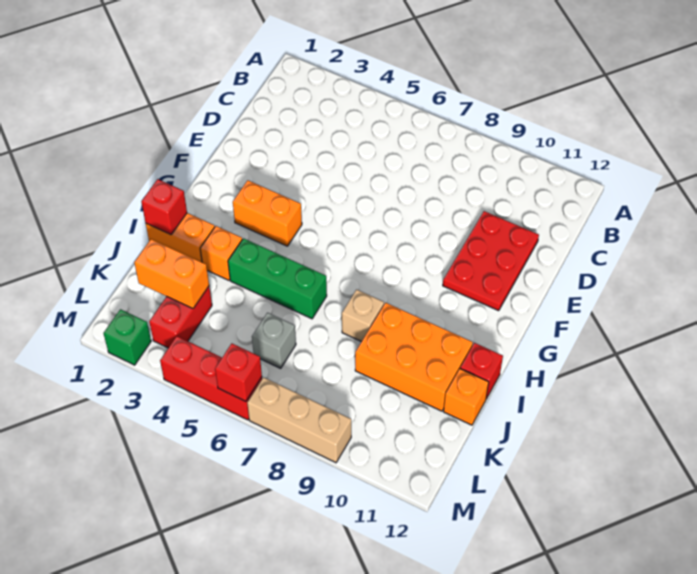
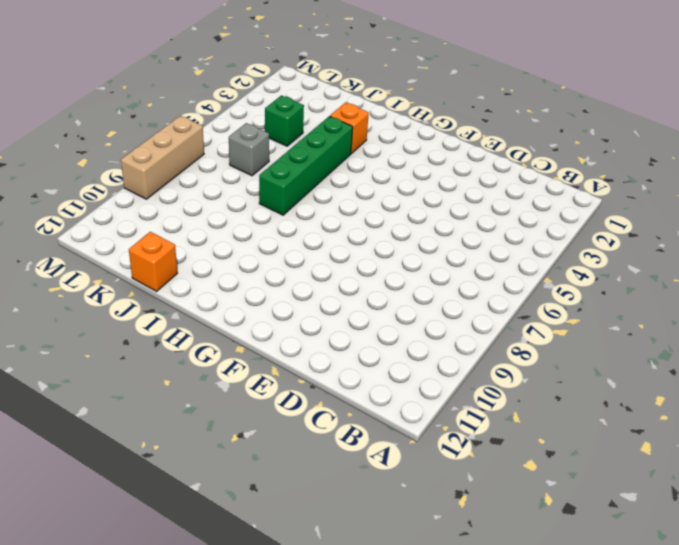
green 1x4 brick [259,116,353,215] -> green 1x3 brick [228,238,327,319]
green 1x1 brick [265,95,304,146] -> green 1x1 brick moved to [103,309,151,365]
none -> red 2x3 plate [443,211,539,311]
none -> orange 1x2 brick [233,180,302,246]
none -> orange 1x2 brick [146,213,215,262]

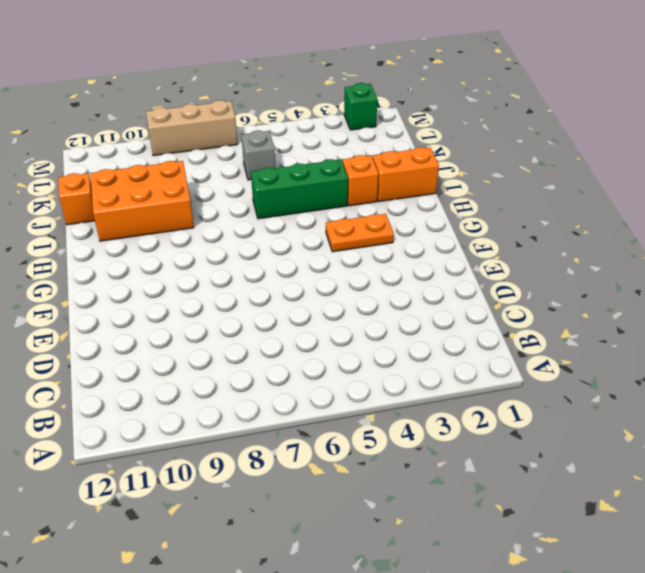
orange 1x2 plate [326,214,394,252] -> orange 1x2 brick [233,180,302,246]
none -> red 2x3 plate [443,211,539,311]
none -> tan 1x1 brick [342,290,384,342]
none -> red 1x1 brick [460,343,503,399]

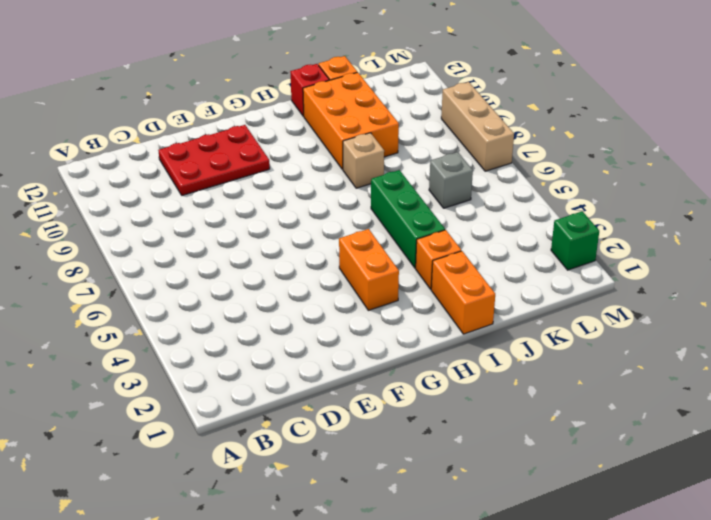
none -> red 1x2 brick [149,287,212,348]
none -> red 1x3 brick [160,336,262,420]
none -> red 1x1 brick [141,179,187,235]

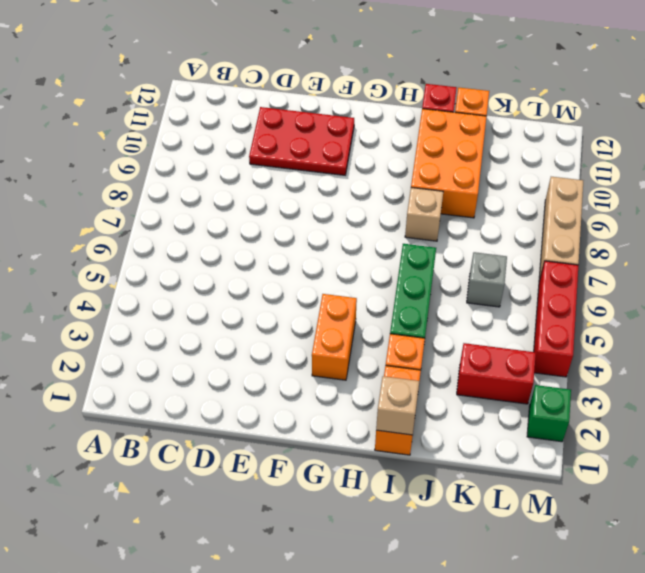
tan 1x1 brick [376,376,419,435] -> red 1x1 brick [141,179,187,235]
none -> orange 1x2 brick [134,239,209,308]
none -> red 1x1 brick [215,344,262,401]

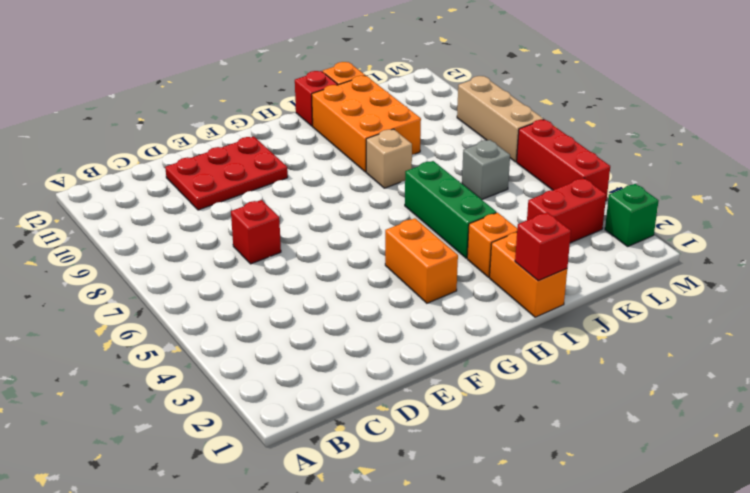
red 1x1 brick [231,200,281,264] -> red 1x1 brick moved to [215,344,262,401]
none -> orange 1x2 brick [134,239,209,308]

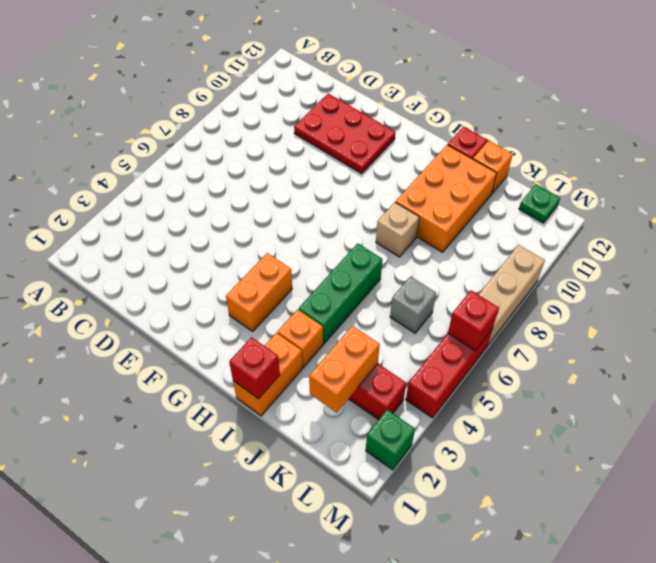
green 1x1 plate [519,184,560,223] -> none

